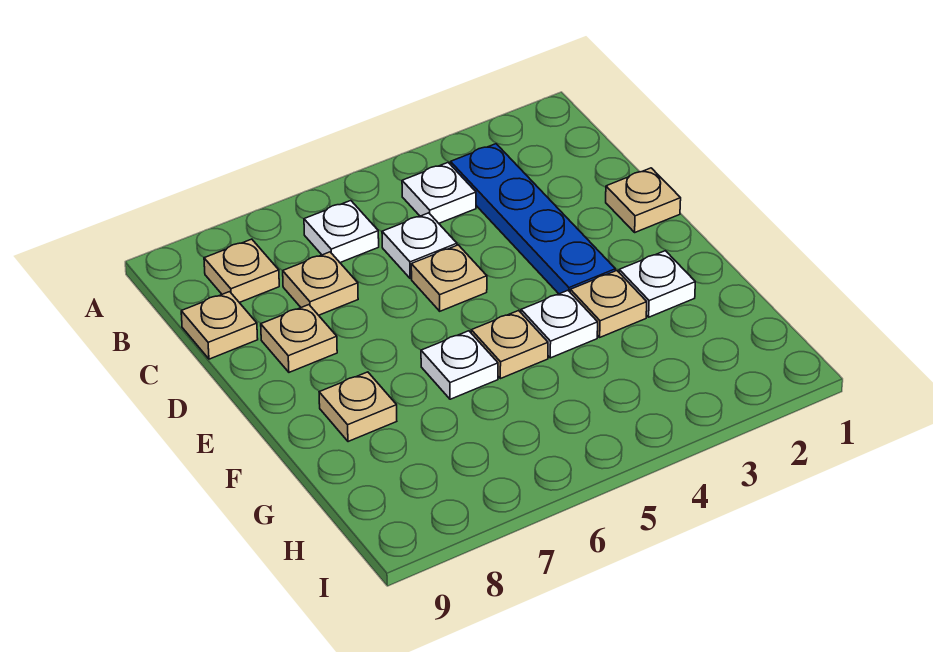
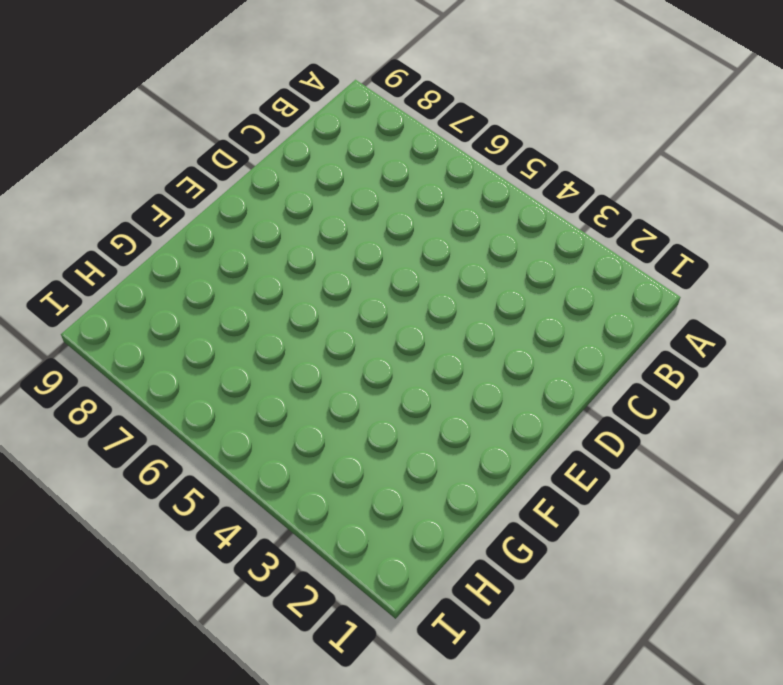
none -> blue 1x4 plate [451,144,615,294]
none -> white 1x1 plate [402,163,476,223]
none -> white 1x1 plate [304,201,379,263]

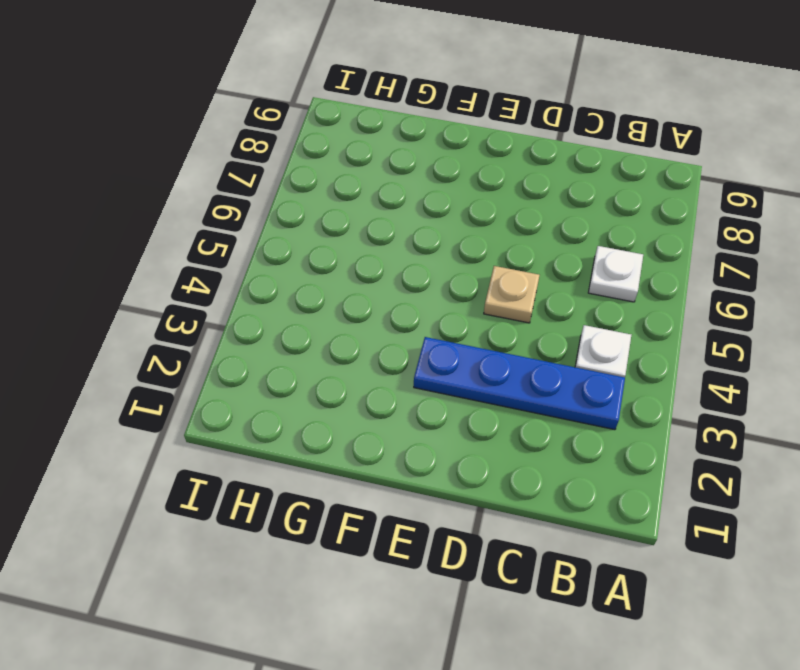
none -> tan 1x1 plate [204,239,279,303]
none -> white 1x1 plate [382,213,457,279]
none -> tan 1x1 plate [283,252,358,315]

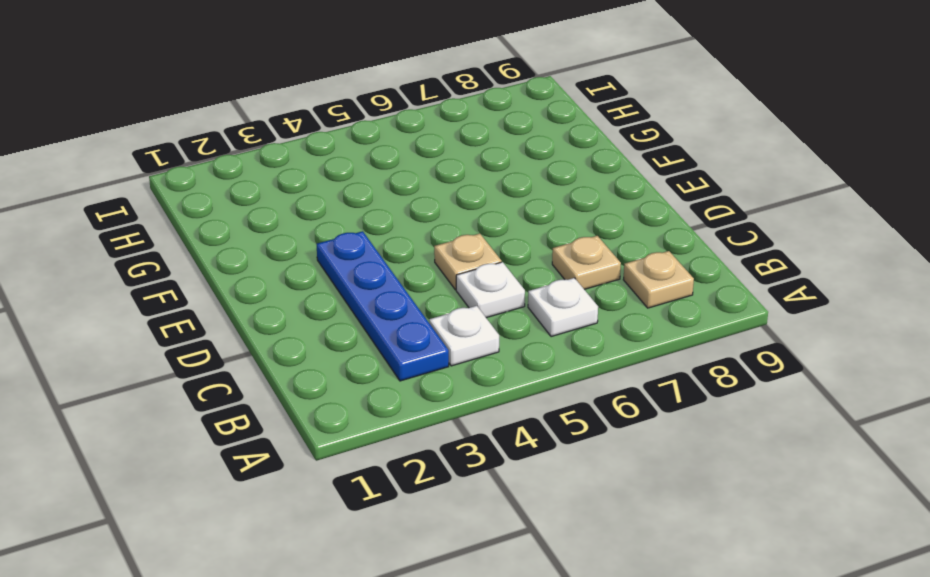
none -> tan 1x1 plate [181,292,258,359]
none -> tan 1x1 plate [606,168,681,232]
none -> tan 1x1 plate [261,305,337,372]

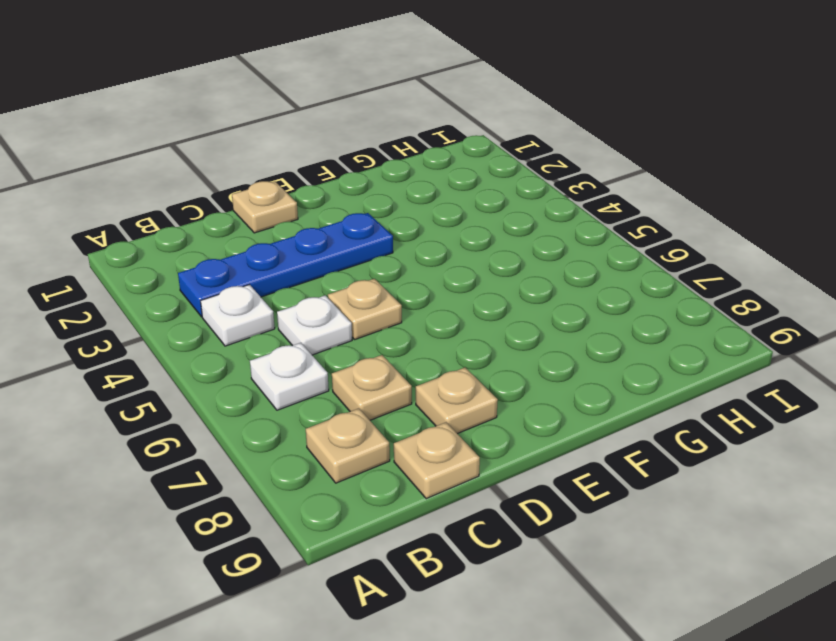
none -> white 1x1 plate [619,251,695,317]
none -> tan 1x1 plate [570,271,647,337]
none -> white 1x1 plate [521,291,598,358]

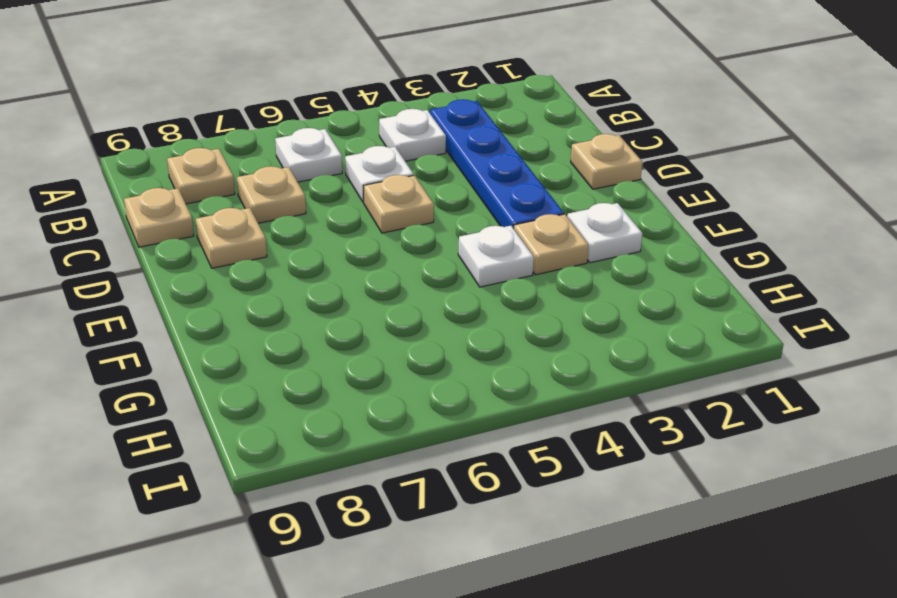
none -> tan 1x1 plate [471,310,548,379]
none -> white 1x1 plate [421,331,498,399]
none -> tan 1x1 plate [319,372,397,442]

